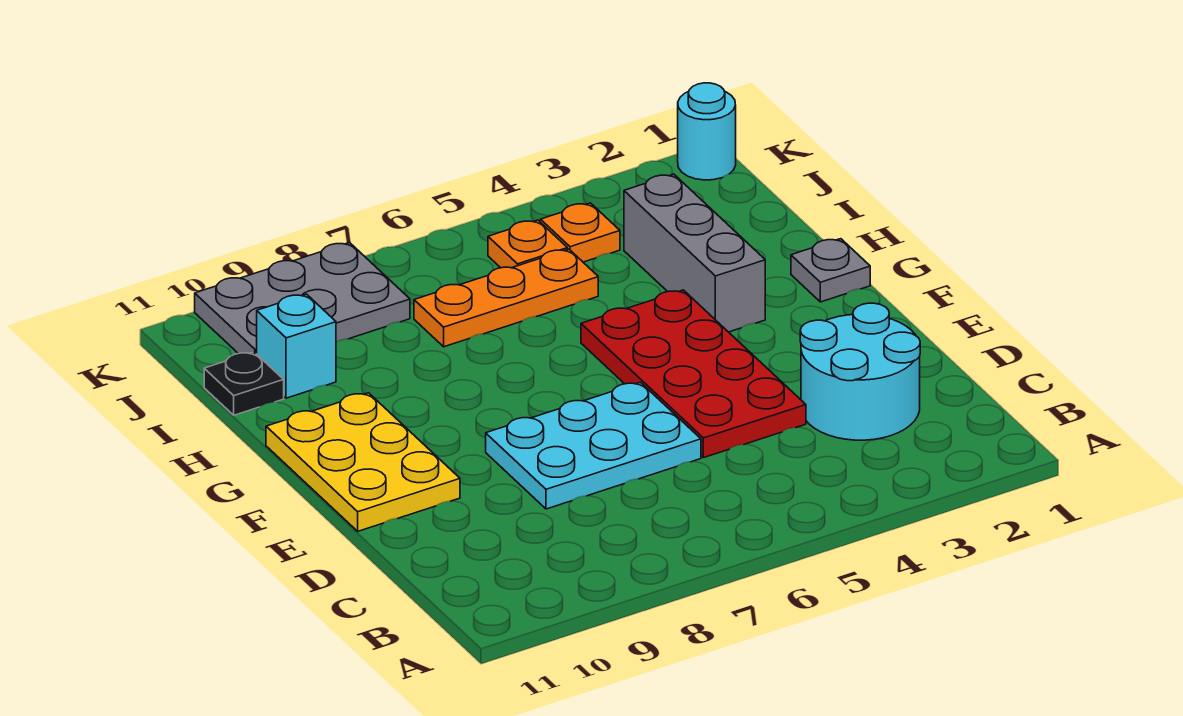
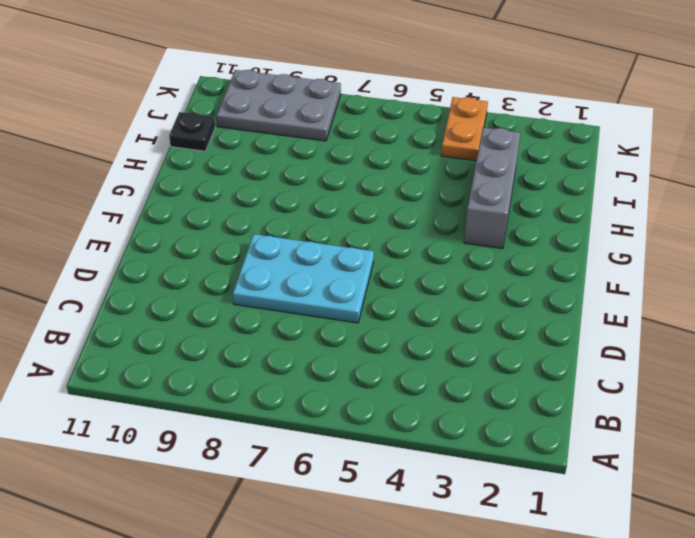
orange 1x2 plate [441,97,488,161] -> orange 1x1 plate [540,203,620,262]
none -> cyan 2x2 round brick [800,303,920,440]
none -> red 2x4 plate [581,290,806,458]
none -> yellow 2x3 plate [266,393,460,531]

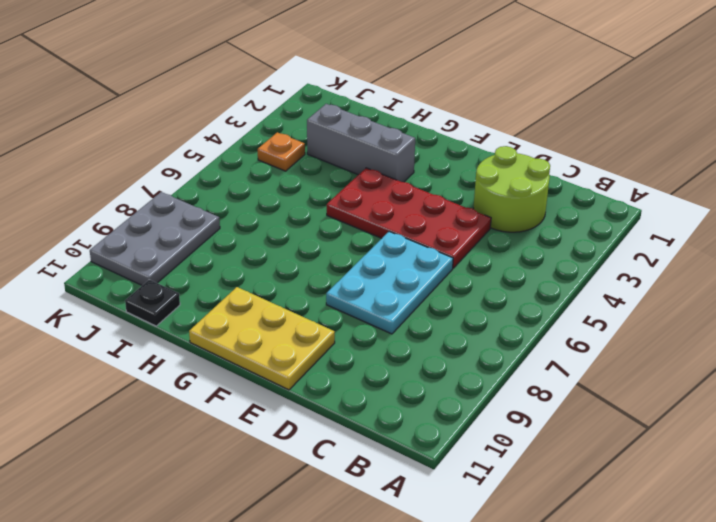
lime 2x2 round brick [474,146,550,232] -> cyan 2x2 round brick [800,303,920,440]
none -> grey 1x1 plate [791,239,870,302]
none -> orange 1x3 plate [414,249,598,347]
none -> cyan 1x1 brick [257,294,336,398]

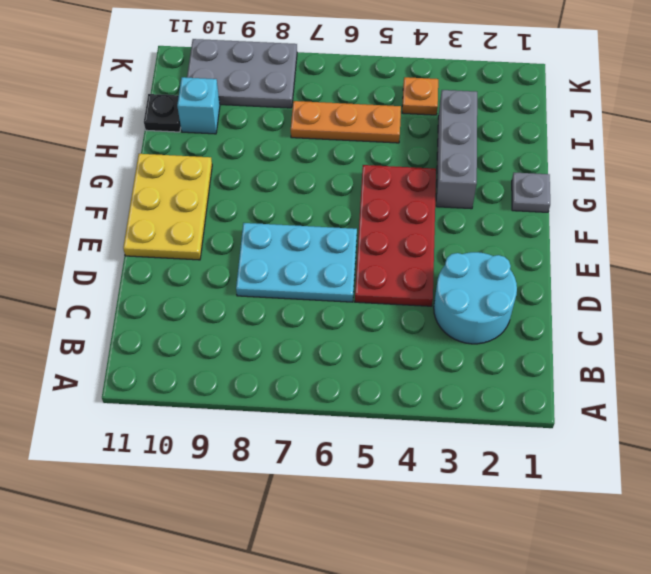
none -> orange 1x1 plate [488,220,567,268]
none -> cyan 1x1 round brick [678,83,736,180]

